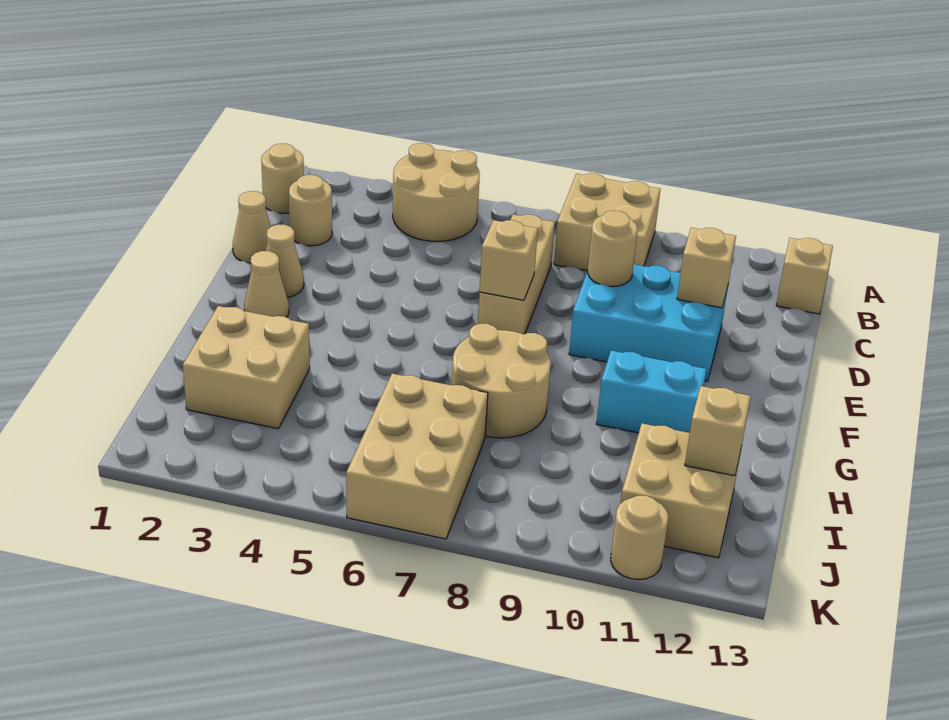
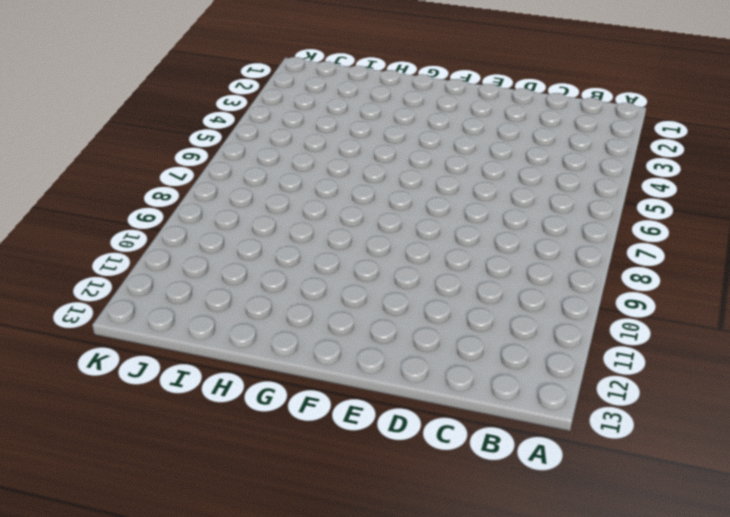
none -> tan 2x2 round brick [393,143,480,241]
none -> tan 2x2 brick [554,173,660,271]
none -> tan 1x1 round brick [261,144,304,213]

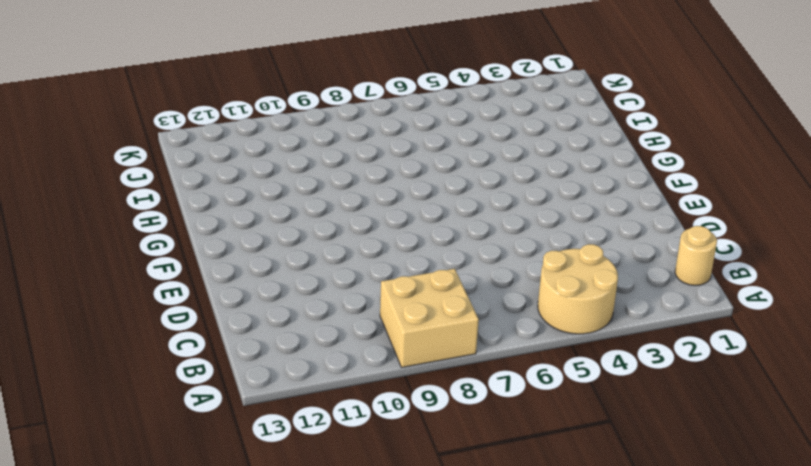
none -> tan 1x1 brick [776,238,833,314]
none -> tan 1x1 round brick [289,175,332,246]
none -> tan 1x3 brick [478,214,555,334]

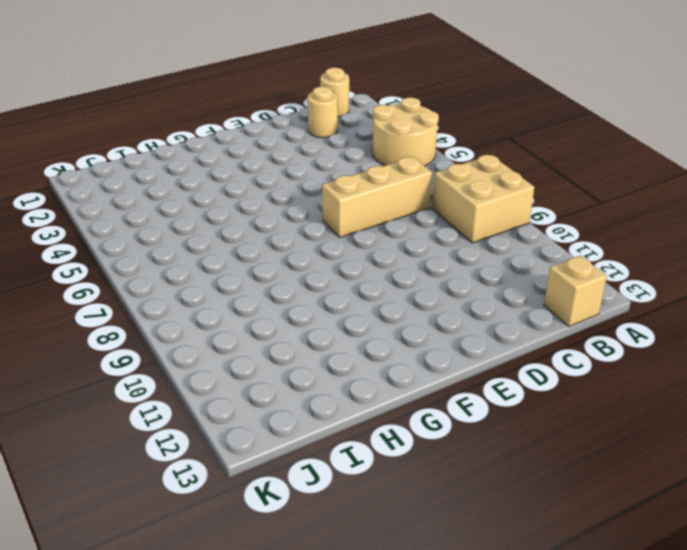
none -> tan 1x1 cone [233,191,271,263]
none -> cyan 2x3 brick [569,264,728,381]
none -> tan 1x1 cone [266,225,304,297]

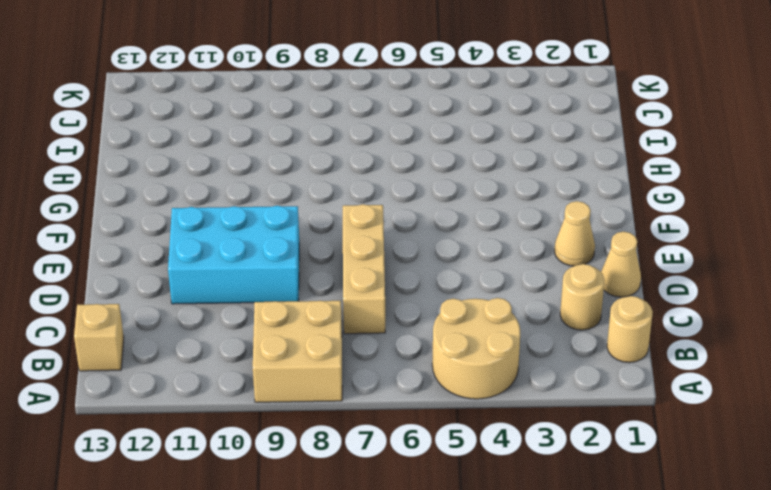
none -> tan 1x1 cone [244,251,289,317]
none -> tan 2x2 round brick [452,324,551,438]
none -> cyan 1x2 brick [597,350,707,433]

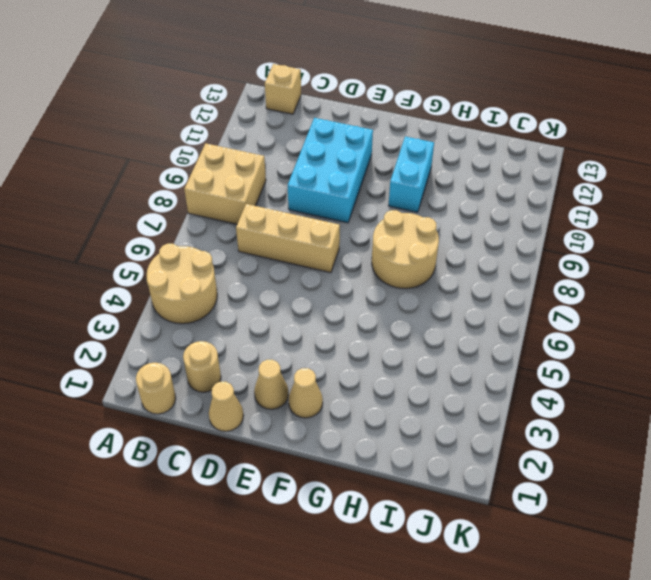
none -> tan 2x2 brick [183,306,310,429]
none -> tan 2x3 brick [346,374,488,539]
none -> tan 2x2 brick [621,423,741,558]

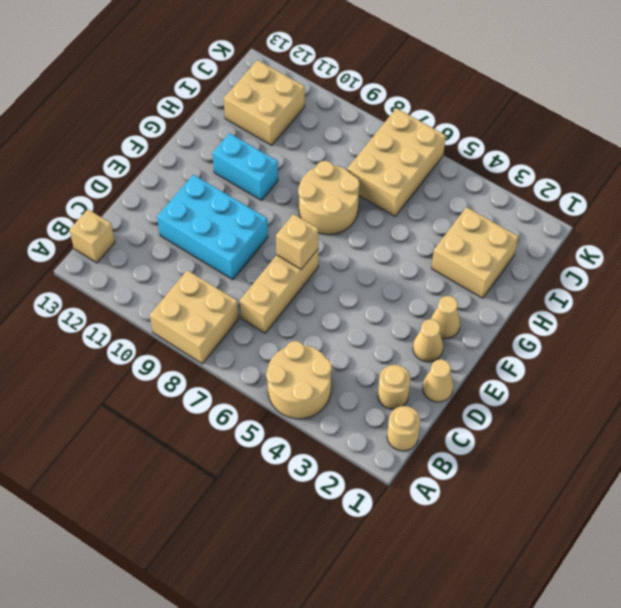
none -> tan 1x1 round brick [611,496,668,580]
none -> tan 1x1 round brick [587,211,638,287]
none -> tan 1x1 brick [677,228,736,308]

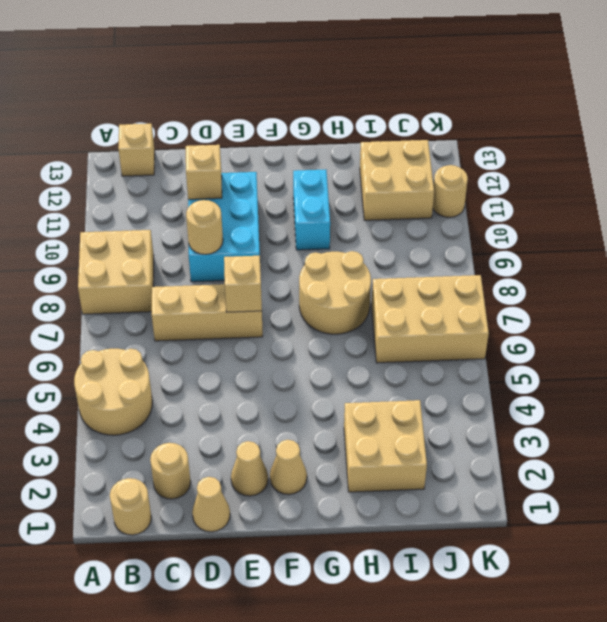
none -> tan 1x1 brick [685,386,751,476]

